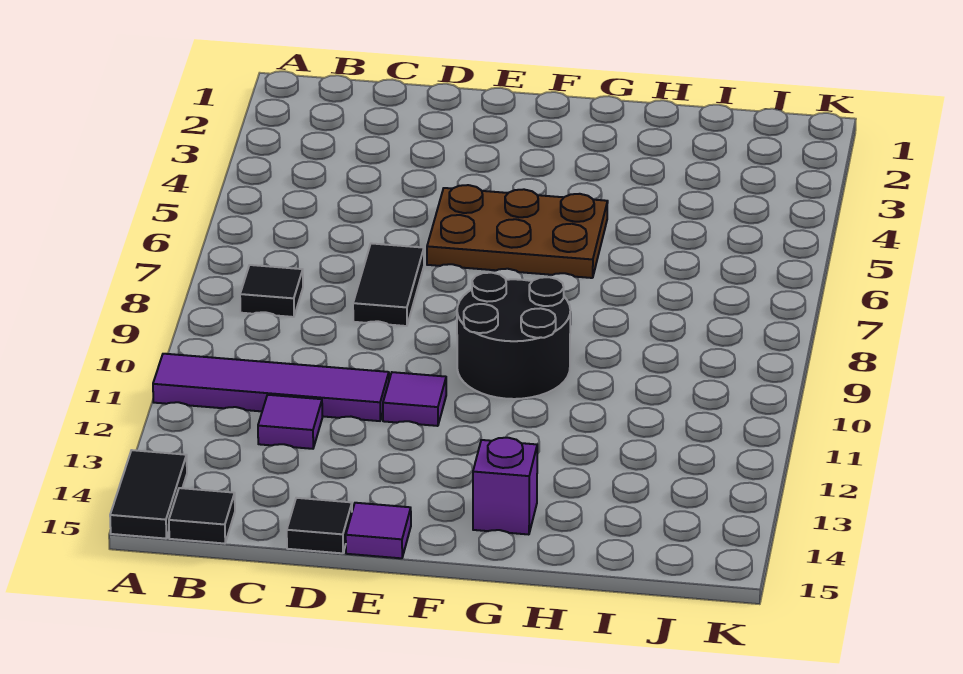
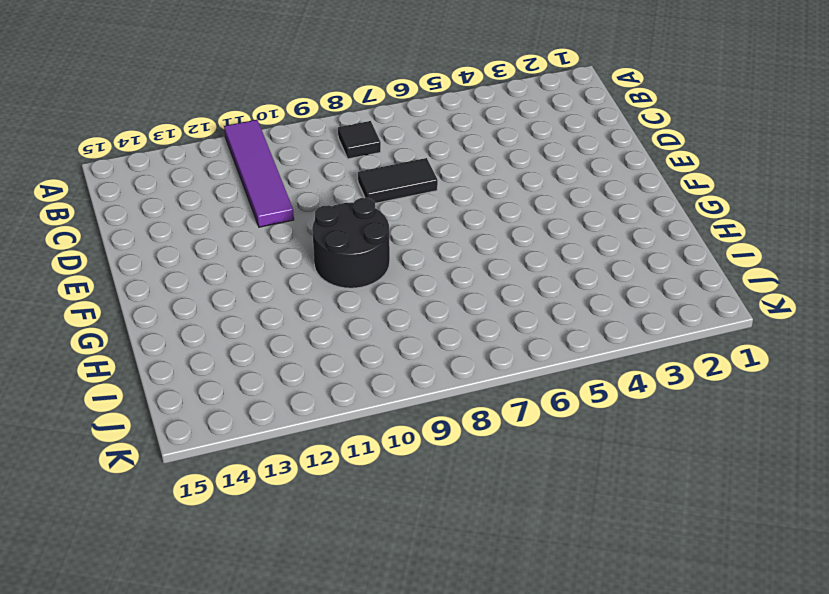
none -> black 1x2 tile [110,450,187,539]
none -> black 1x1 tile [169,488,235,544]
none -> purple 1x1 tile [258,395,322,449]

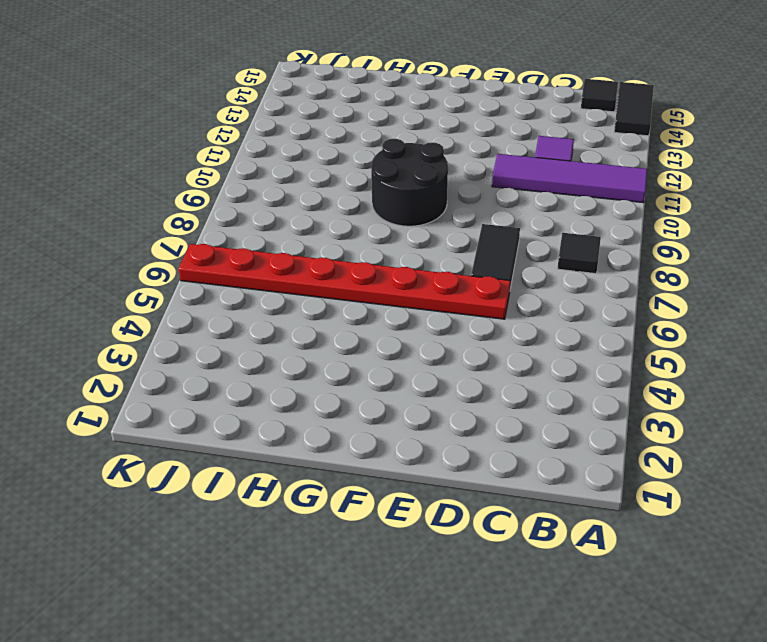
red 1x8 plate [179,244,510,319] -> brown 2x3 plate [427,185,608,278]
none -> black 1x1 tile [287,498,352,553]
none -> purple 1x1 tile [383,372,446,426]
none -> purple 1x1 tile [346,503,411,558]

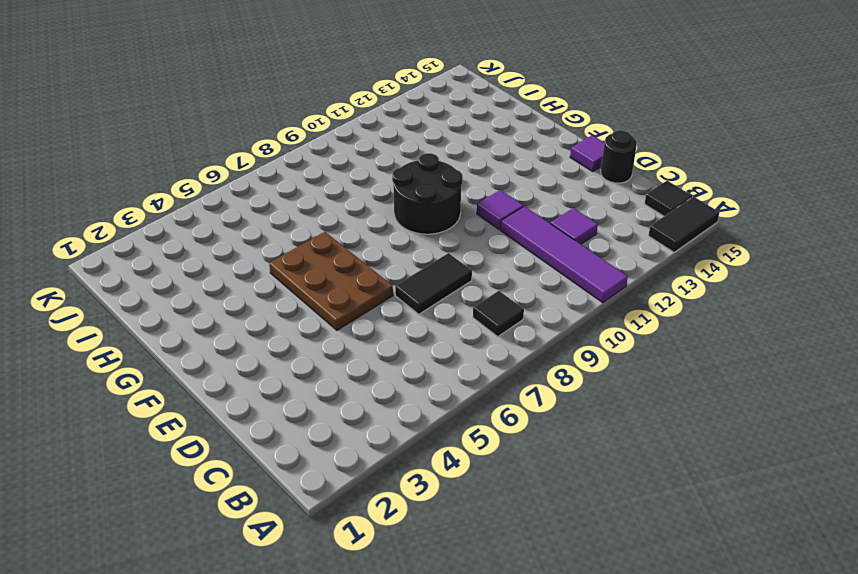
black 1x1 round brick [601,130,637,183] -> black 1x1 tile [287,498,352,553]
none -> purple 1x1 brick [473,438,537,535]

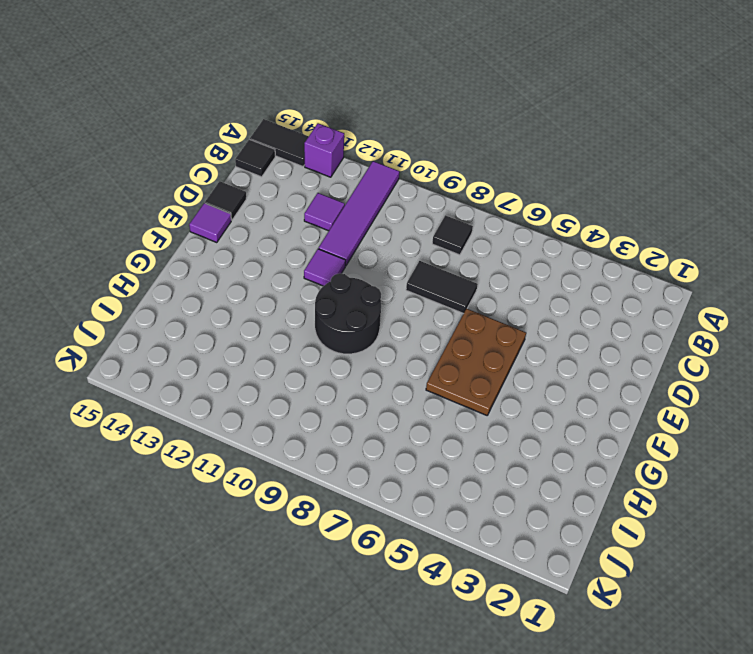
purple 1x1 brick [304,123,344,177] -> purple 1x1 brick moved to [473,438,537,535]

